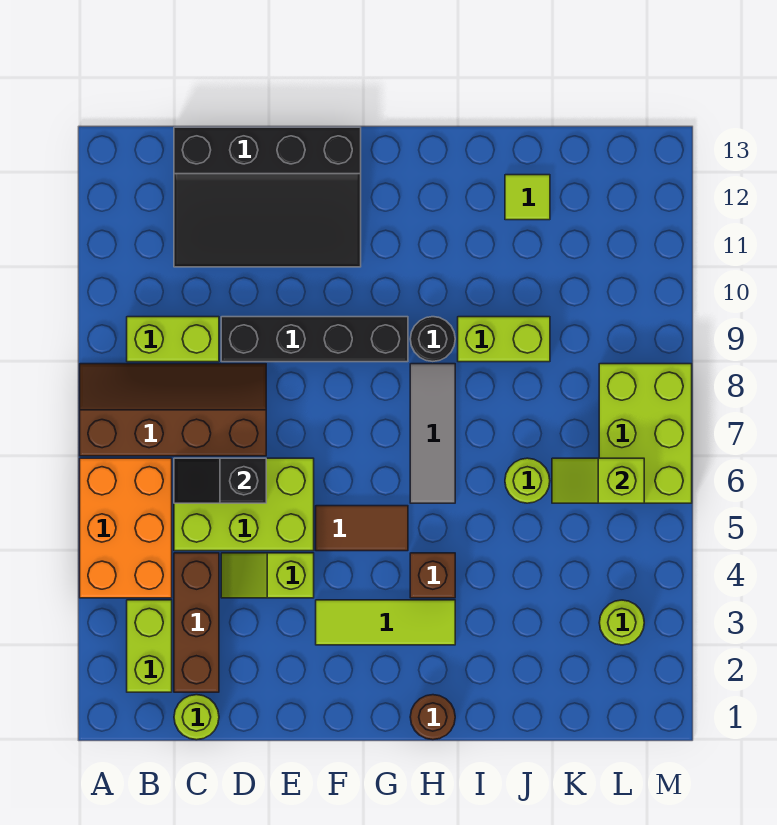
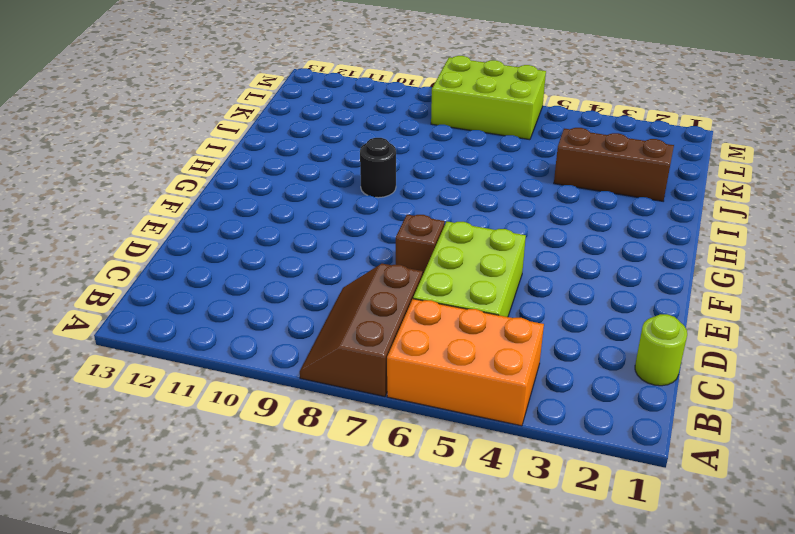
brown 2x3 slope [300,264,423,397] -> brown 2x4 slope [80,364,266,456]
brown 1x1 brick [396,214,445,276] -> brown 1x1 brick moved to [410,553,455,598]
brown 1x3 brick [554,128,674,201] -> brown 1x3 brick moved to [174,553,219,692]
none -> lime 1x2 brick [127,600,172,692]
none -> lime 1x2 brick [127,317,219,362]
none -> black 3x4 slope [174,127,361,267]

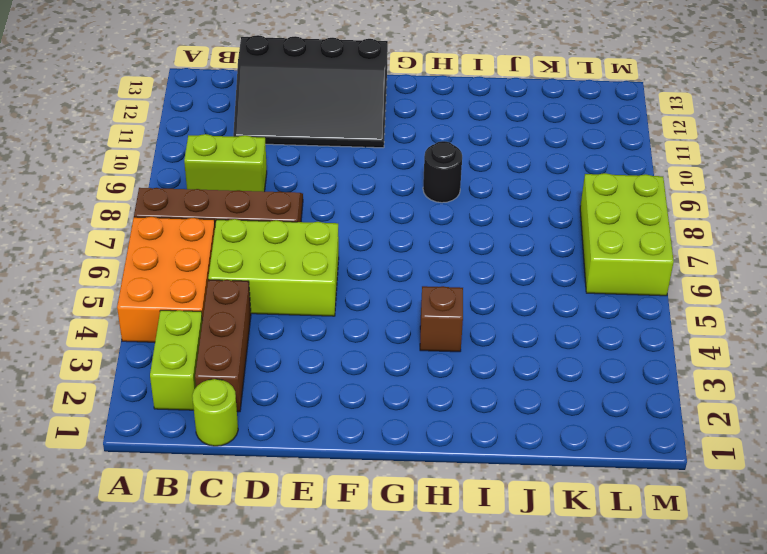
none -> lime 1x2 slope [221,553,314,598]
none -> black 1x4 brick [221,317,408,362]
none -> lime 1x3 tile [316,600,455,645]

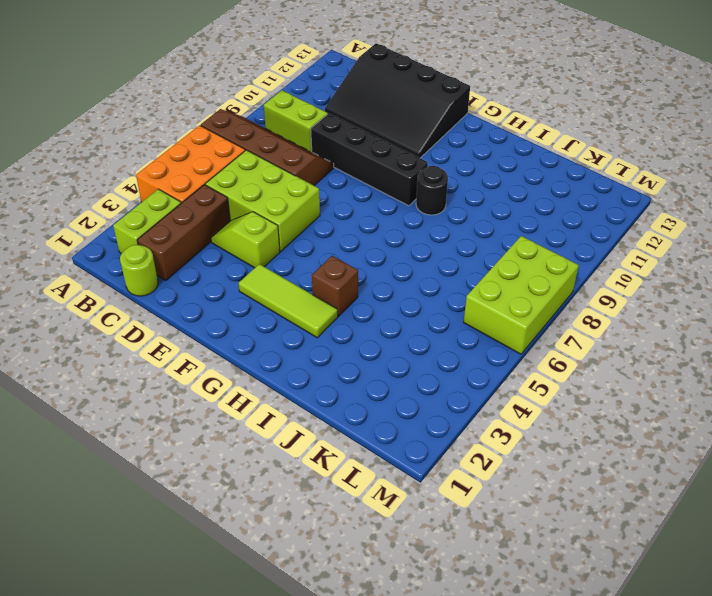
none -> brown 1x2 tile [316,506,408,551]
none -> brown 1x1 round brick [410,695,455,740]
none -> grey 1x3 tile [410,364,455,503]

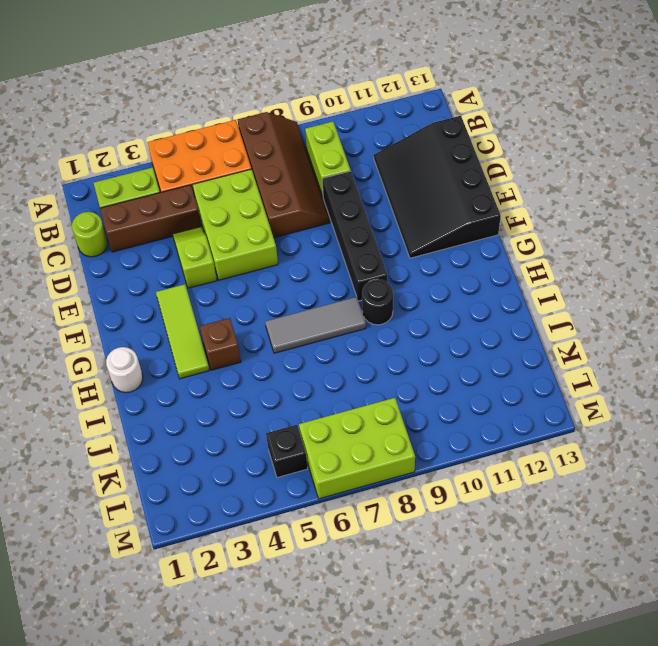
white 1x1 round brick [106,347,143,393] -> brown 1x1 round brick [410,695,455,740]
black 1x1 brick [266,425,308,478] -> none
none -> brown 1x2 tile [316,506,408,551]
none -> lime 1x2 brick [458,317,550,362]
none -> lime 1x1 round brick [505,458,550,503]

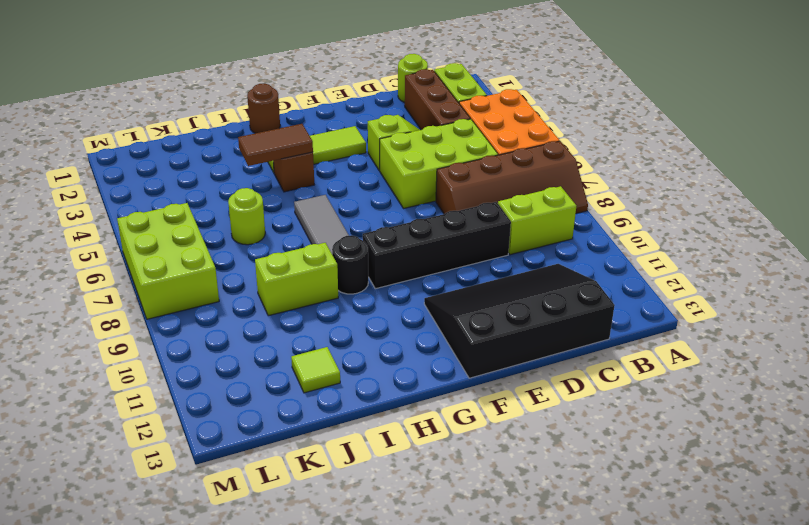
brown 1x2 tile [238,124,313,166] -> brown 1x2 tile moved to [316,506,408,551]
none -> lime 1x1 round brick [599,600,644,645]
none -> black 1x2 slope [174,458,266,503]
none -> lime 1x2 slope [552,458,644,503]

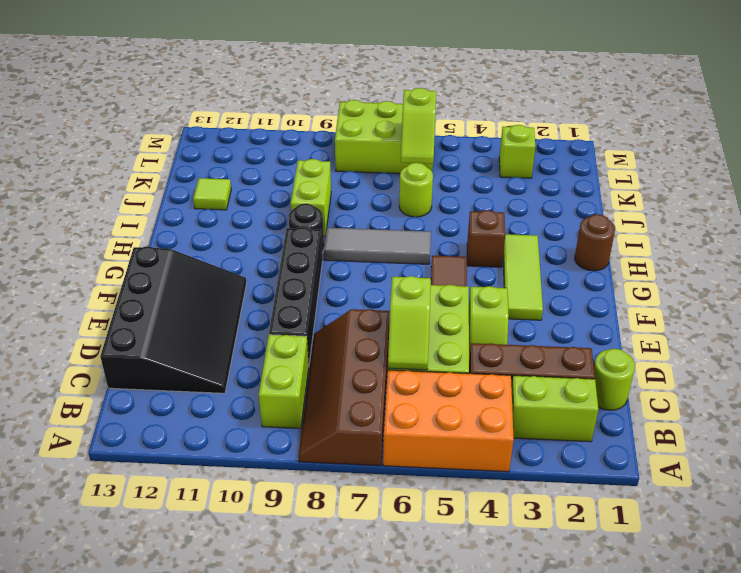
lime 1x2 slope [388,276,431,370] -> black 1x2 slope [174,458,266,503]
lime 1x1 brick [499,125,535,178] -> lime 1x1 round brick [599,600,644,645]

